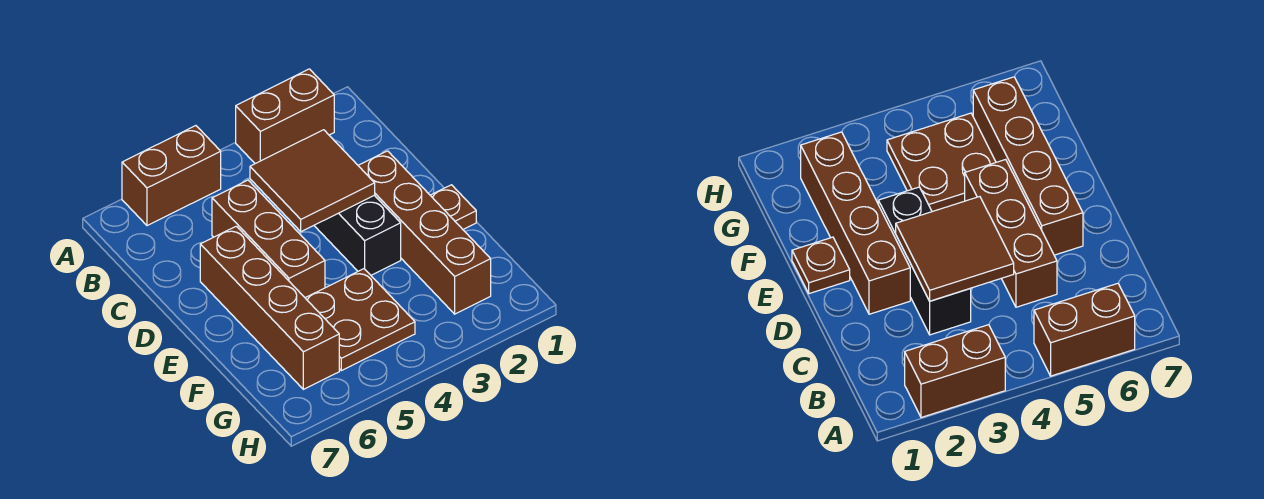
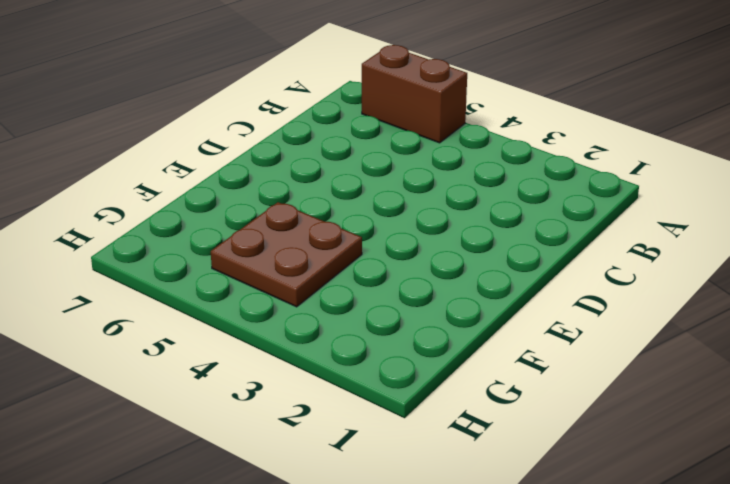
none -> brown 1x2 brick [236,69,334,164]
none -> black 1x3 brick [314,195,401,275]

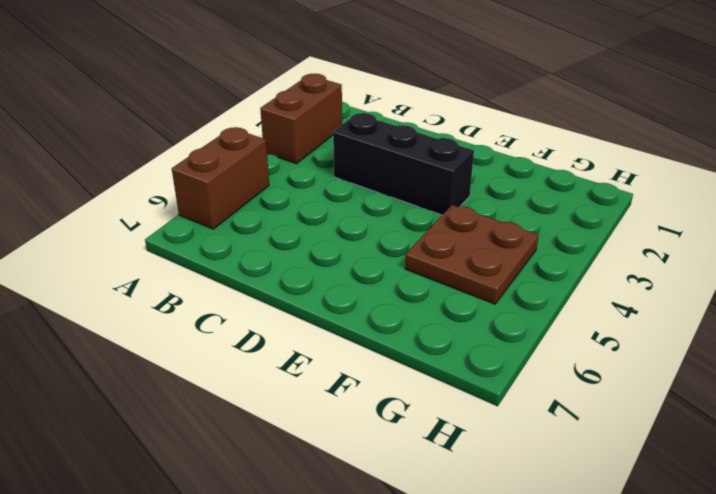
none -> brown 1x3 brick [212,180,325,298]
none -> brown 1x4 brick [358,151,491,314]

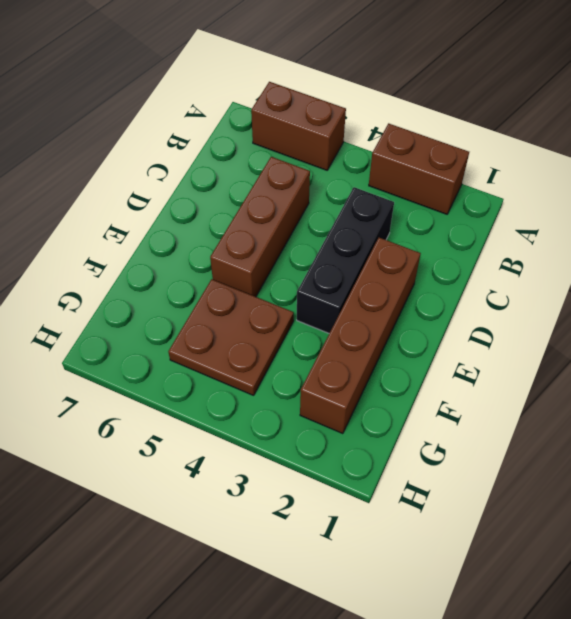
none -> brown 1x4 brick [200,226,339,389]
none -> brown 1x1 plate [430,185,476,229]

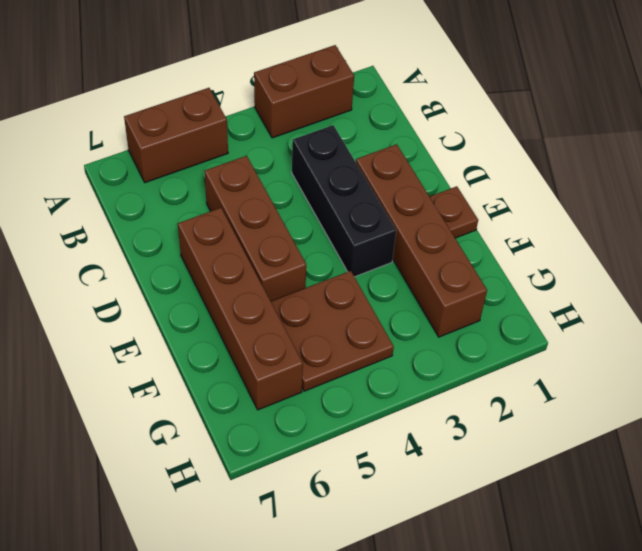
none -> brown 2x2 tile [250,130,375,232]

